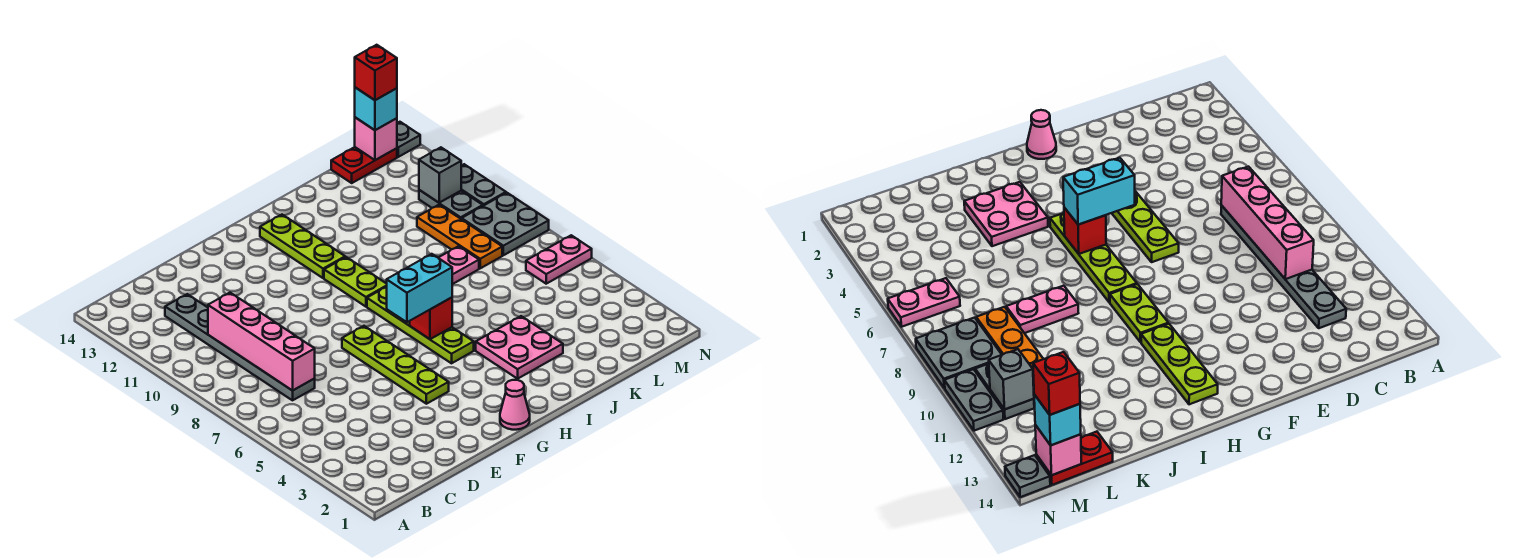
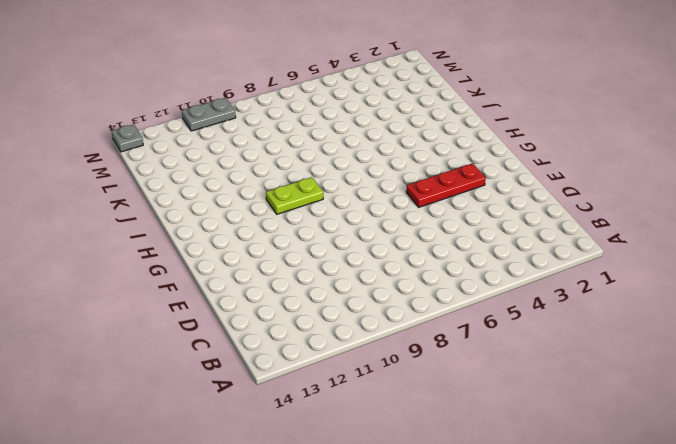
red 1x3 plate [406,163,486,207] -> lime 1x4 plate [342,326,449,404]
none -> grey 1x6 plate [165,294,315,400]
none -> pink 1x1 cone [500,380,530,430]
none -> lime 1x4 plate [367,287,474,363]

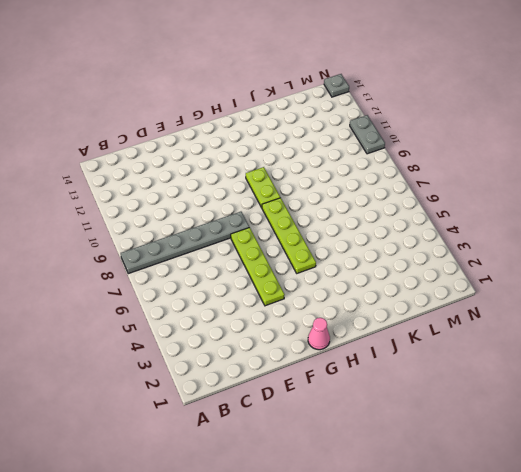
grey 1x6 plate [121,212,249,274] -> grey 1x6 plate turned to [165,294,315,400]
none -> lime 1x3 plate [260,215,345,278]
none -> pink 2x2 plate [476,316,563,379]
none -> pink 1x2 plate [438,246,479,284]

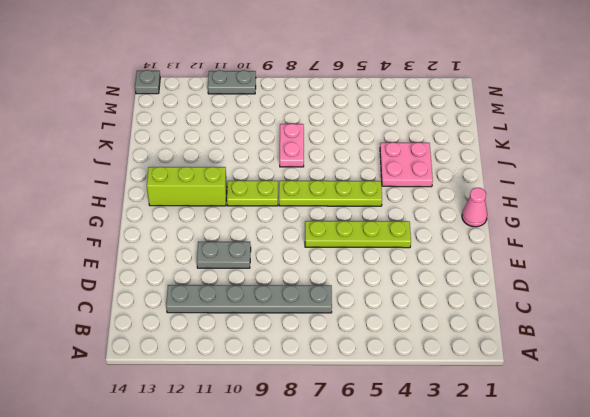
grey 1x2 plate [197,242,251,268] -> grey 1x2 plate moved to [419,190,483,219]
lime 1x3 brick [147,167,227,206] -> lime 1x3 plate [260,215,345,278]
none -> orange 1x3 plate [417,205,502,268]
none -> red 1x2 plate [331,147,397,183]
none -> pink 1x2 plate [526,235,592,284]

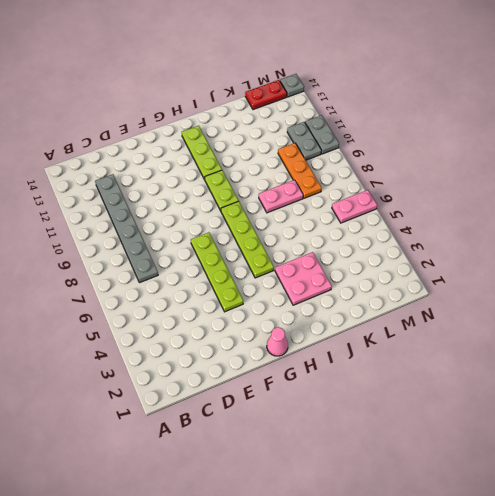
none -> grey 2x2 plate [462,193,549,255]
none -> pink 1x4 brick [208,293,315,391]
none -> red 1x1 brick [410,297,452,339]

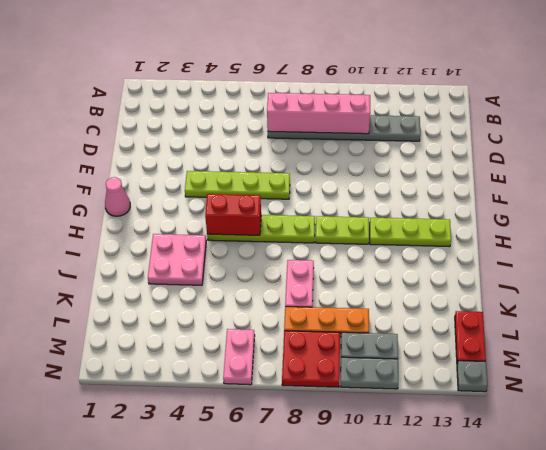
red 1x2 brick [205,194,261,235] -> red 1x1 brick [410,297,452,339]
red 2x2 plate [282,331,340,387] -> grey 2x2 plate [462,193,549,255]
none -> grey 1x1 brick [419,147,461,203]
none -> pink 1x1 brick [355,117,397,160]
none -> cyan 1x2 brick [387,254,452,322]

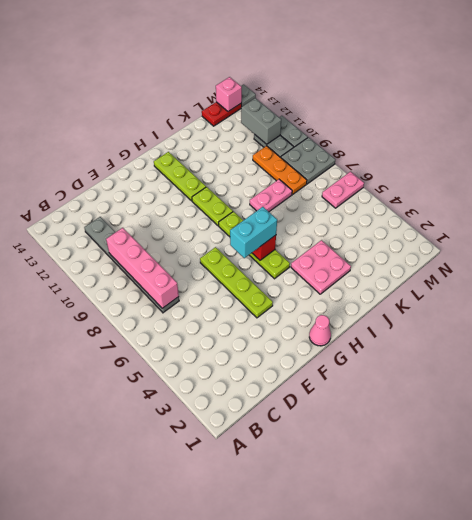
grey 1x2 brick [241,98,281,144] -> grey 1x1 brick [419,147,461,203]
none -> cyan 1x1 brick [355,87,397,130]
none -> red 1x1 brick [355,45,397,100]

